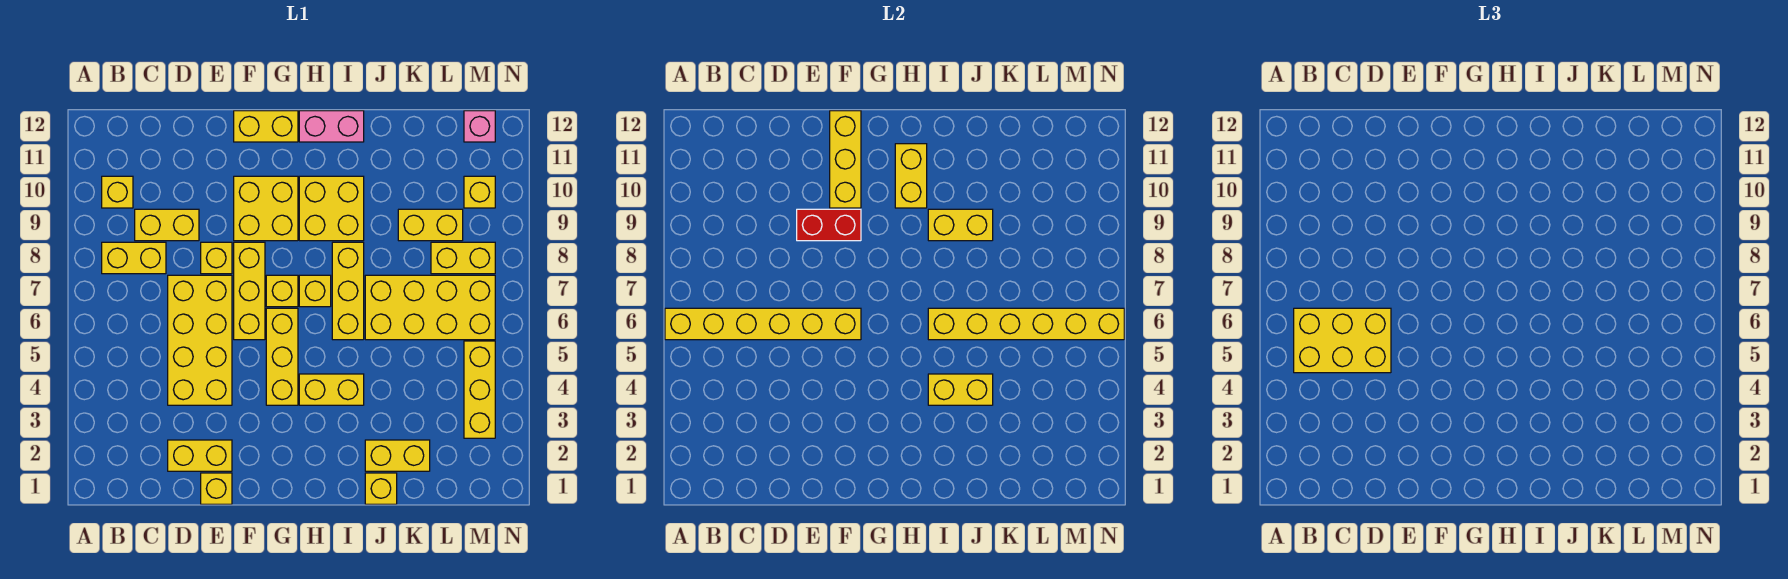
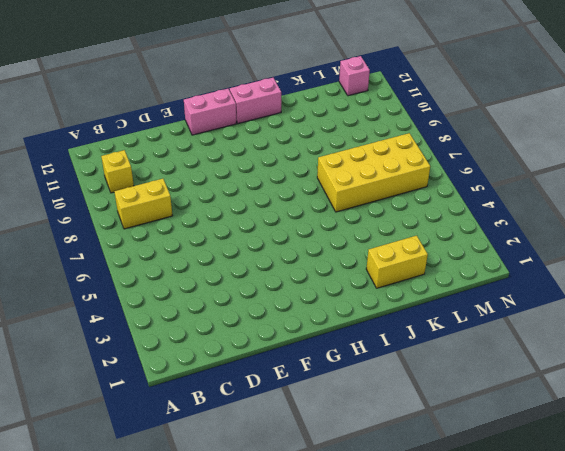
pink 1x2 brick [184,89,237,135] -> yellow 1x2 brick [234,111,298,142]
none -> yellow 1x2 brick [135,209,199,241]
none -> yellow 1x2 brick [168,440,232,471]
none -> yellow 2x4 brick [168,275,232,405]
none -> yellow 1x1 brick [201,473,232,504]

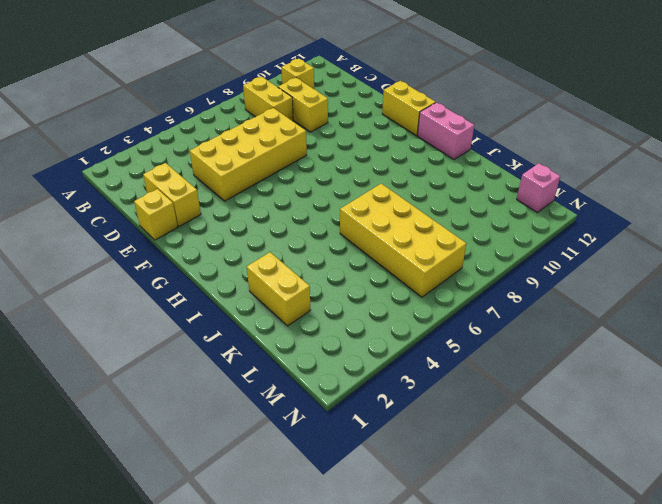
none -> yellow 1x1 brick [201,242,232,274]
none -> yellow 1x3 brick [234,242,265,340]
none -> yellow 2x2 brick [234,176,298,241]
none -> yellow 1x3 brick [266,308,298,405]

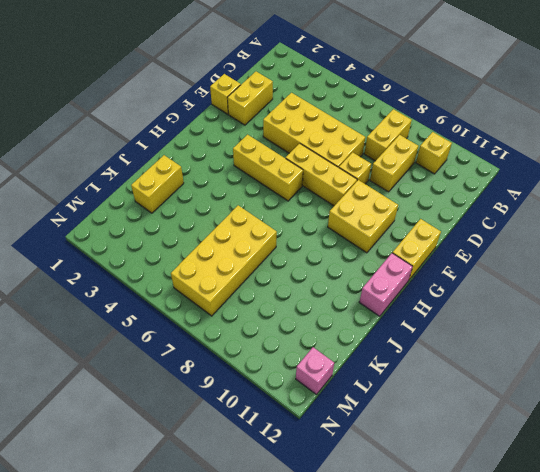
none -> yellow 1x1 brick [266,275,298,307]
none -> yellow 1x2 brick [299,374,364,405]
none -> yellow 1x1 brick [299,275,331,307]
none -> yellow 2x2 brick [299,176,364,241]

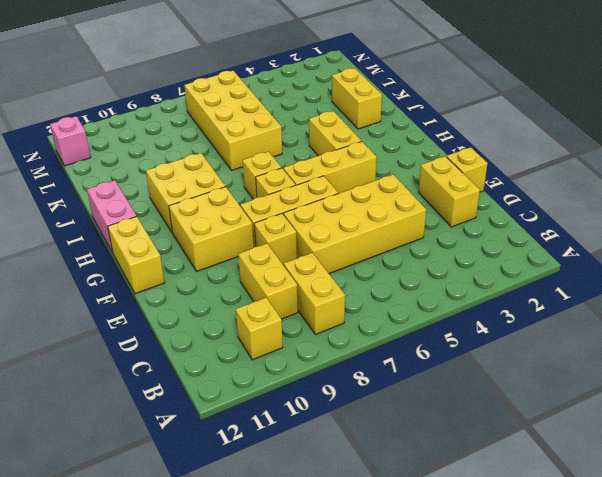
none -> yellow 1x3 brick [332,242,364,340]
none -> yellow 1x1 brick [365,473,397,504]
none -> yellow 1x2 brick [398,209,463,241]
none -> yellow 1x2 brick [431,242,495,274]

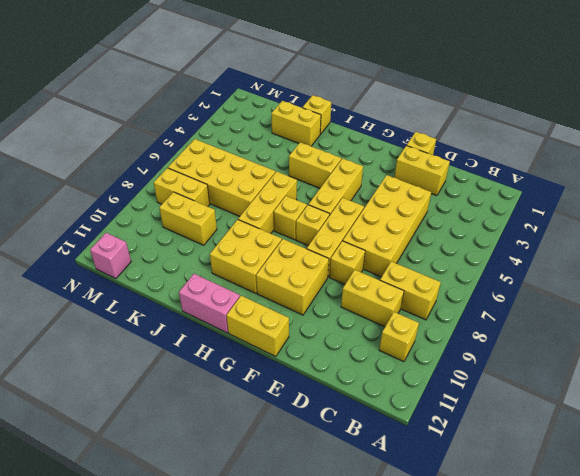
none -> yellow 1x3 brick [464,341,495,438]
none -> yellow 1x1 brick [464,176,495,208]
none -> yellow 1x6 brick [665,308,861,340]
none -> red 1x2 brick [797,209,861,241]

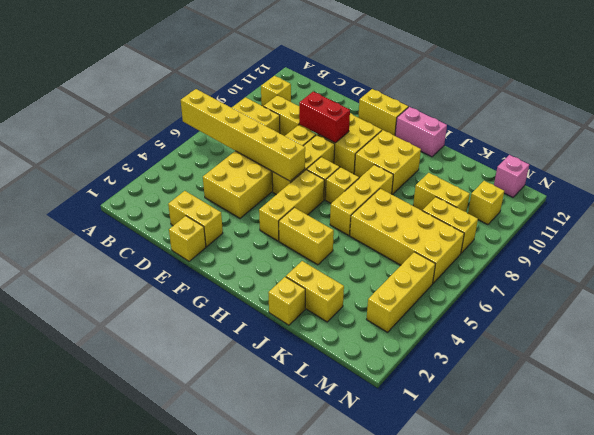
none -> yellow 1x3 brick [830,111,861,208]
none -> yellow 1x2 brick [895,144,927,208]
none -> yellow 1x2 brick [928,374,993,405]
none -> yellow 1x6 brick [928,308,1124,340]

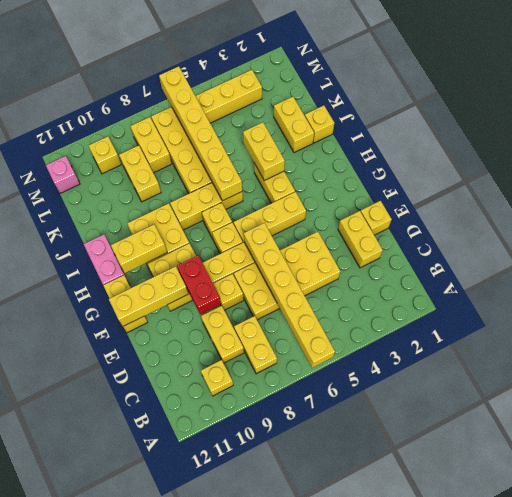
none -> yellow 1x2 brick [928,209,993,241]
none -> yellow 2x3 brick [1294,308,1391,373]

